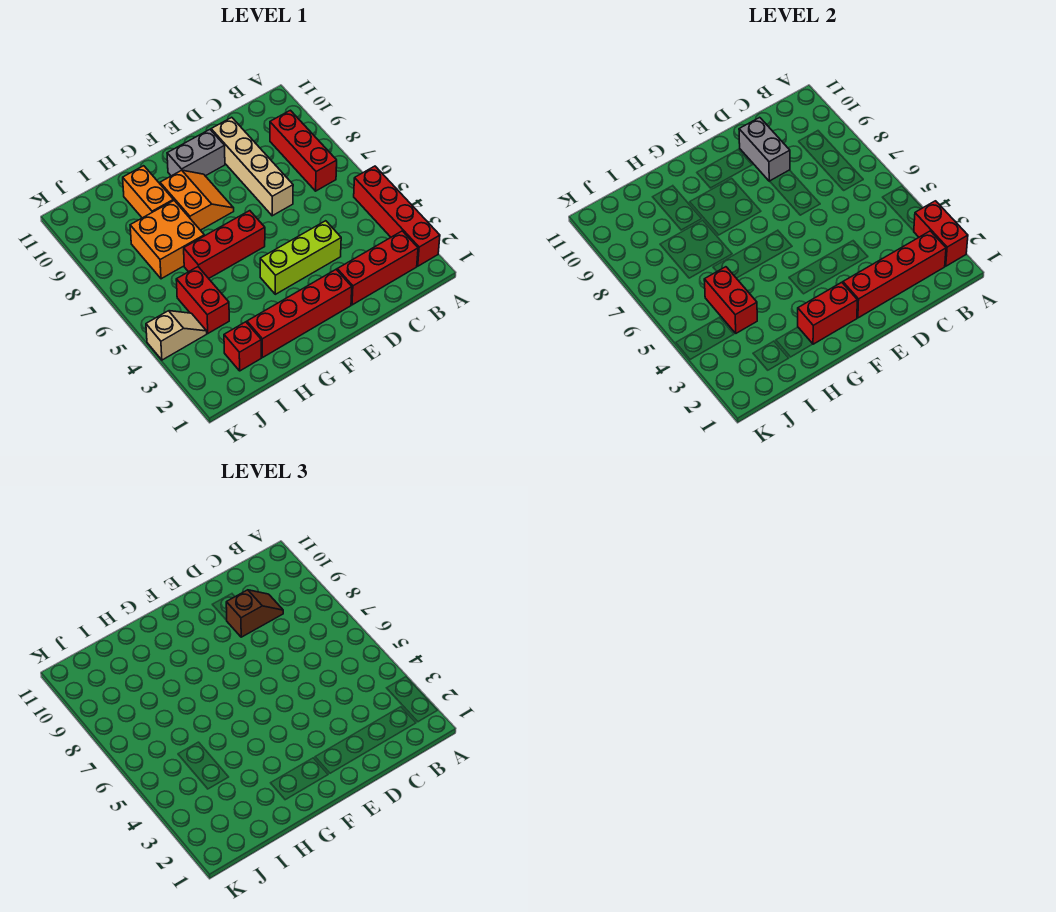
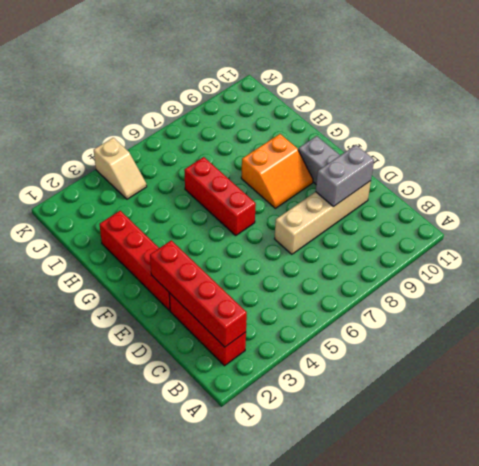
none -> red 1x4 brick [354,166,440,266]
none -> red 1x3 brick [270,110,337,191]
none -> lime 1x3 brick [260,221,341,294]

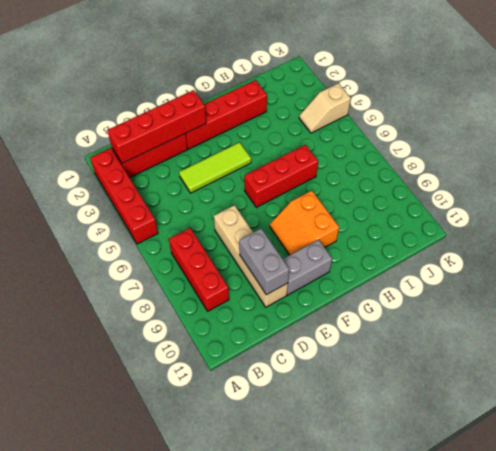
lime 1x3 tile [179,142,251,193] -> lime 1x3 brick [260,221,341,294]
none -> orange 2x2 brick [130,200,204,279]
none -> orange 1x2 brick [123,166,173,218]
none -> red 1x1 brick [224,322,261,371]

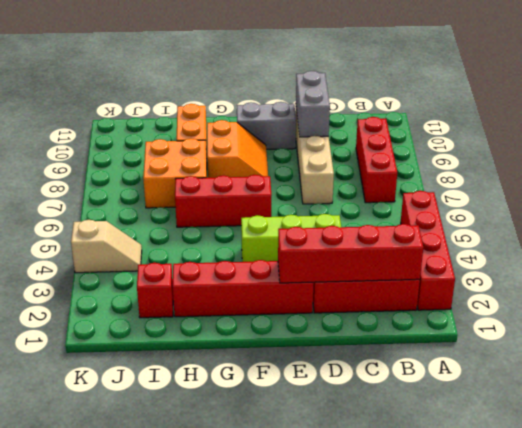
none -> red 1x2 brick [176,267,229,333]
none -> red 1x2 brick [914,201,968,266]
none -> red 1x2 brick [798,282,857,344]

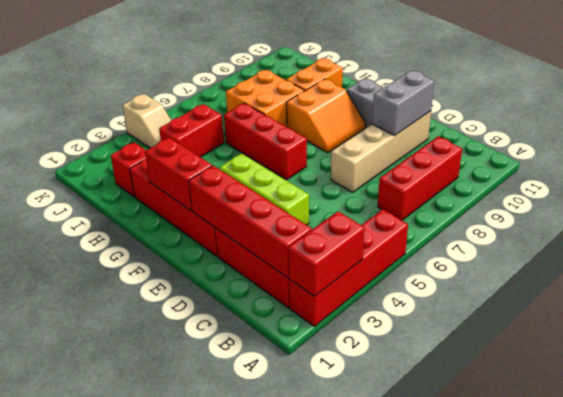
none -> red 1x2 brick [704,267,757,333]
none -> brown 1x2 slope [226,590,283,637]

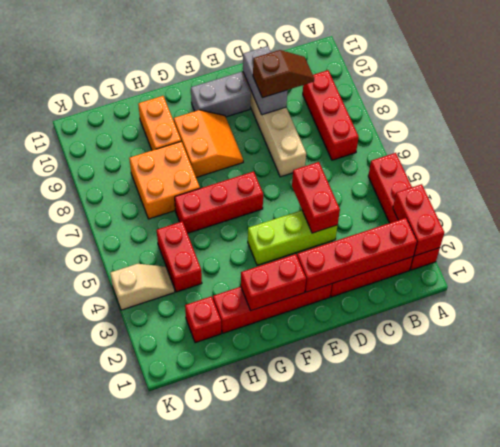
red 1x2 brick [292,162,340,233] -> red 1x2 brick moved to [704,267,757,333]

